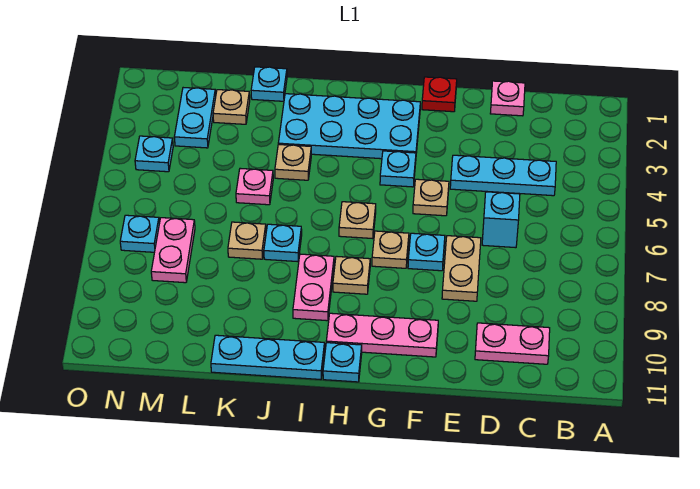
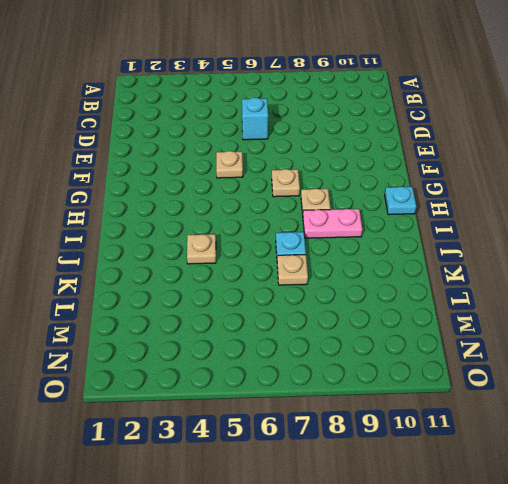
none -> cyan 1x3 plate [450,155,556,196]
none -> pink 1x2 plate [475,323,550,364]
none -> pink 1x1 plate [490,81,525,116]

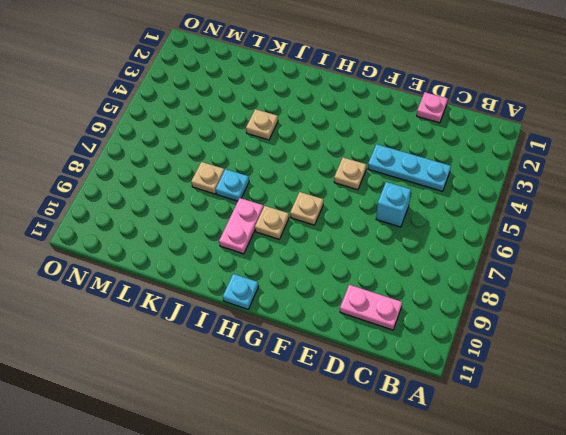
none -> tan 1x2 plate [442,236,481,301]
none -> red 1x1 plate [422,77,457,112]
none -> cyan 1x1 plate [408,233,445,271]

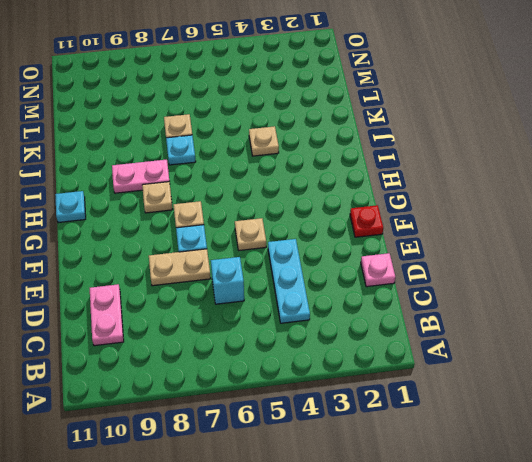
none -> pink 1x3 plate [326,313,438,357]
none -> cyan 2x4 plate [278,94,420,159]
none -> cyan 1x1 plate [380,151,416,187]

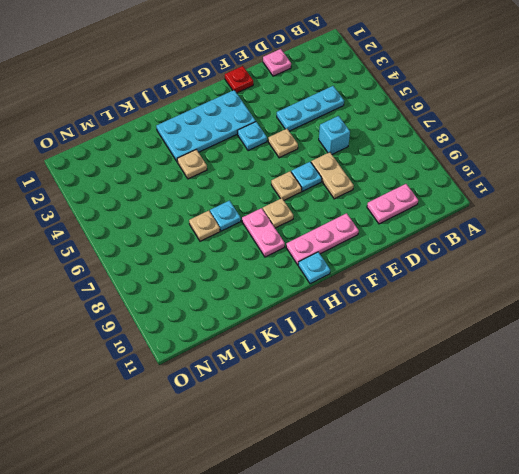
none -> tan 1x1 plate [339,202,376,239]
none -> cyan 1x3 plate [211,335,325,379]
none -> cyan 1x1 plate [251,67,287,101]

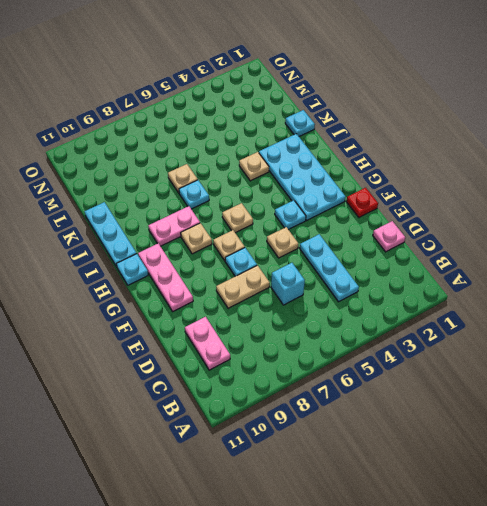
none -> pink 1x1 plate [236,168,273,205]
none -> tan 1x1 plate [213,90,250,124]
none -> cyan 1x2 plate [174,88,216,148]

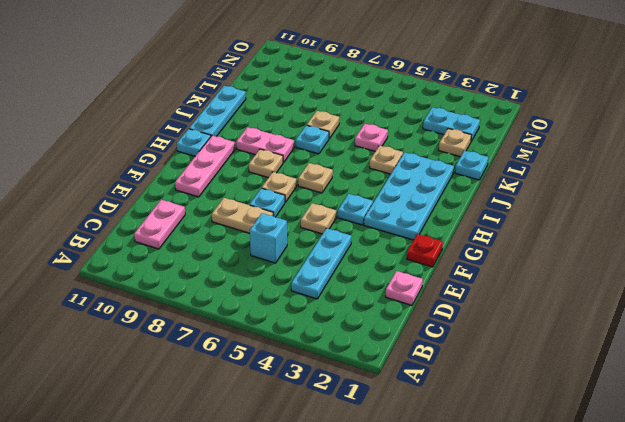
none -> pink 1x2 plate [151,218,195,283]
none -> cyan 1x1 plate [135,136,173,172]
none -> cyan 1x1 plate [120,215,159,252]

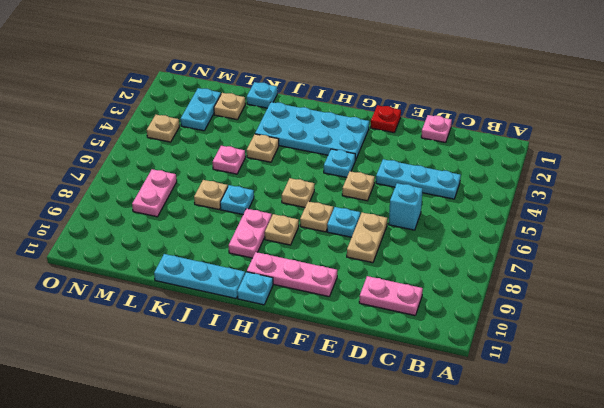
tan 1x1 plate [147,115,179,142] -> cyan 1x1 plate [135,136,173,172]
none -> cyan 1x1 plate [120,215,159,252]

